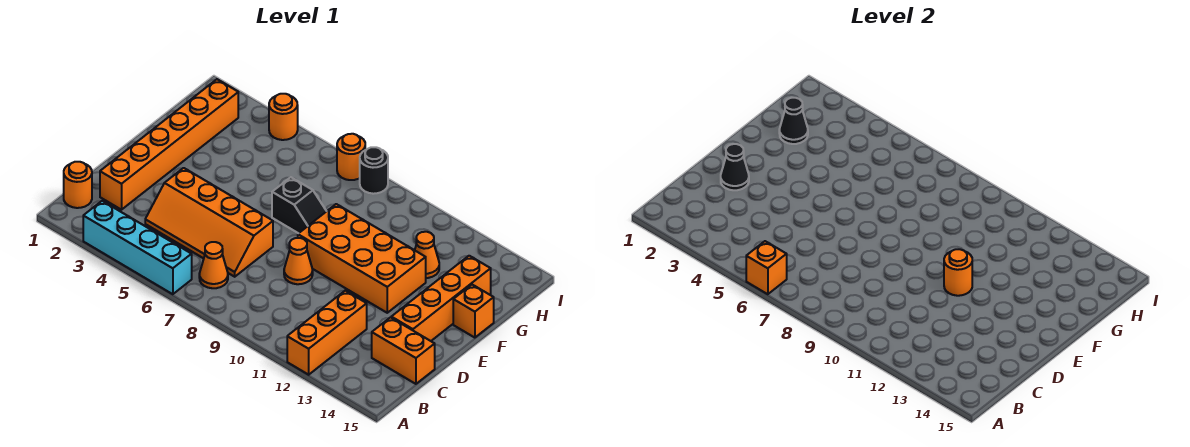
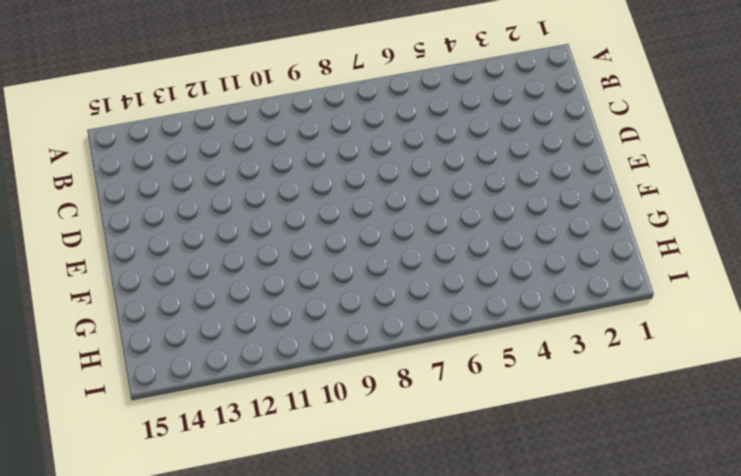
none -> cyan 1x4 brick [83,201,192,294]
none -> orange 1x3 brick [287,291,367,375]
none -> orange 1x1 round brick [64,162,92,208]

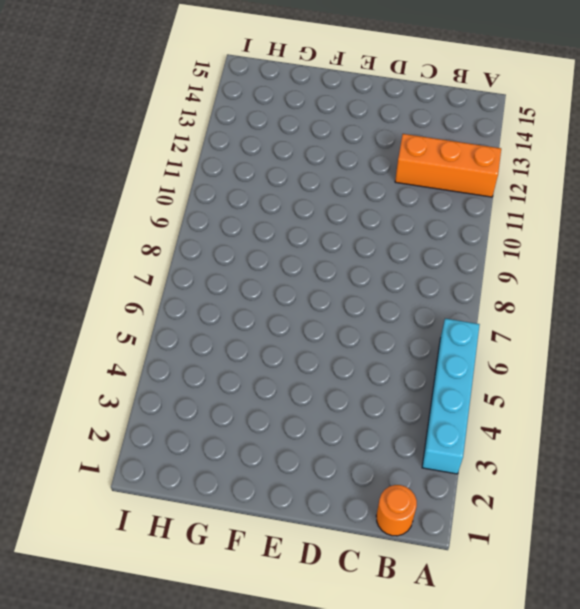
none -> orange 1x1 cone [199,242,228,288]
none -> orange 1x6 brick [100,79,238,210]
none -> orange 2x4 slope [145,168,273,277]

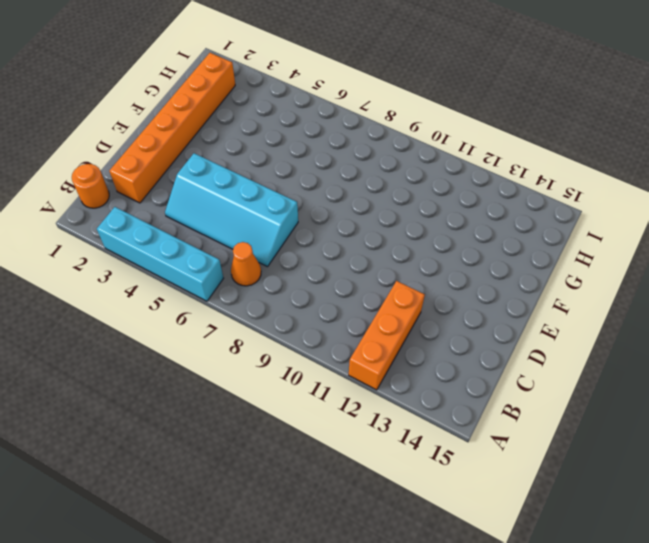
cyan 2x4 slope [165,153,298,267] -> orange 2x4 slope [145,168,273,277]
none -> orange 1x2 brick [372,318,435,384]
none -> orange 1x1 cone [284,238,313,284]
none -> orange 1x4 brick [391,256,491,341]

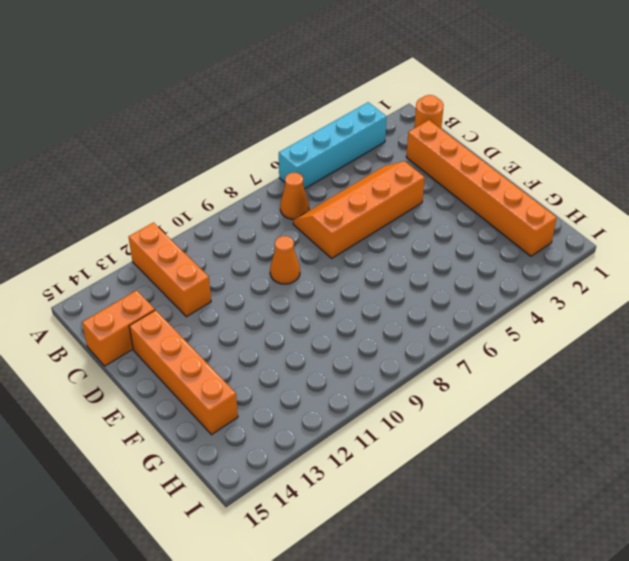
none -> orange 2x4 brick [298,204,426,313]
none -> black 1x2 slope [272,177,326,233]
none -> orange 1x1 brick [453,285,494,338]

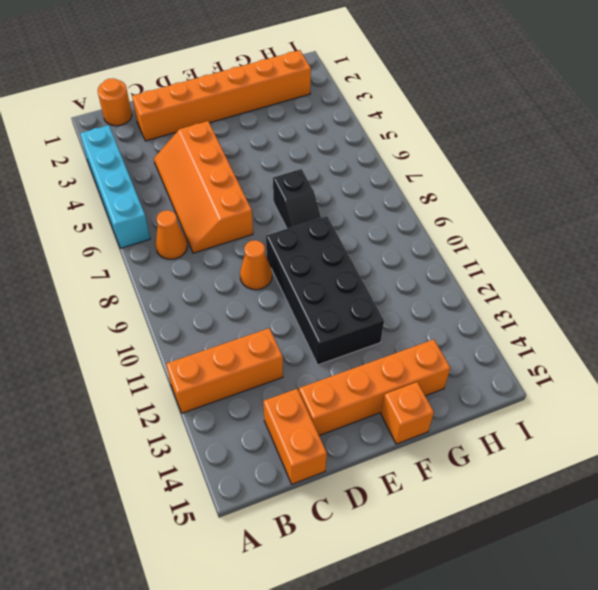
black 2x4 brick [266,216,384,365] -> orange 2x4 brick [298,204,426,313]
none -> orange 1x1 cone [415,232,439,278]
none -> orange 1x1 round brick [269,94,298,140]
none -> orange 1x1 round brick [337,134,365,180]

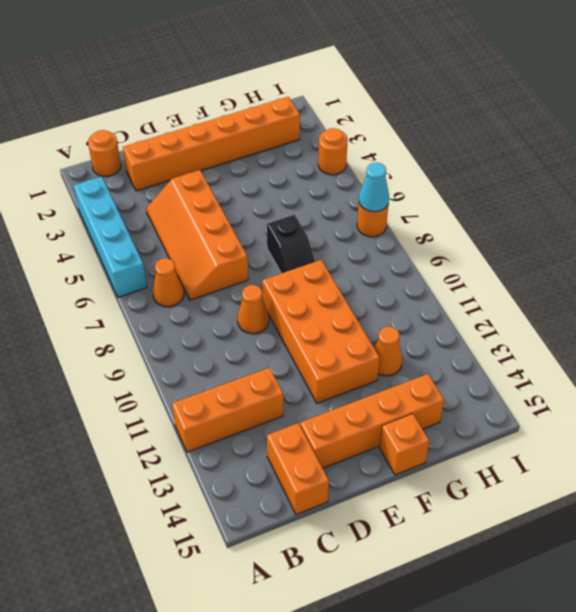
cyan 1x1 cone [359,163,389,212] -> none
none -> black 1x1 round brick [360,147,388,194]
none -> orange 1x1 brick [746,241,787,294]
none -> black 1x1 cone [721,144,749,190]

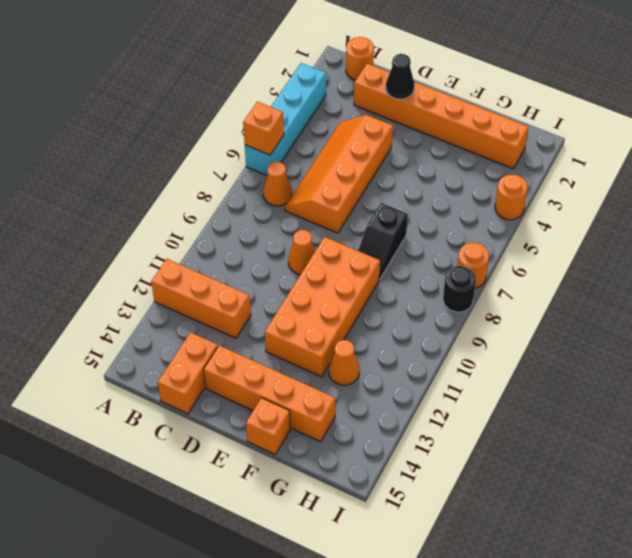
none -> orange 1x1 round brick [944,249,972,296]
none -> black 1x1 cone [779,98,808,144]

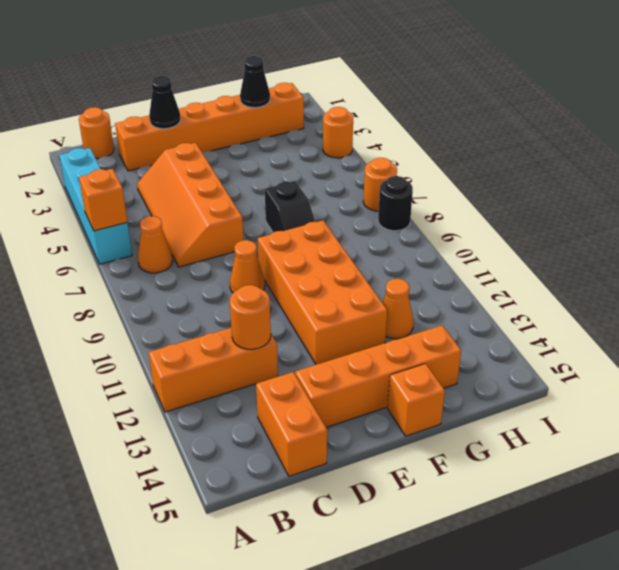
orange 1x1 round brick [230,285,271,349] -> orange 1x1 round brick moved to [944,249,972,296]

